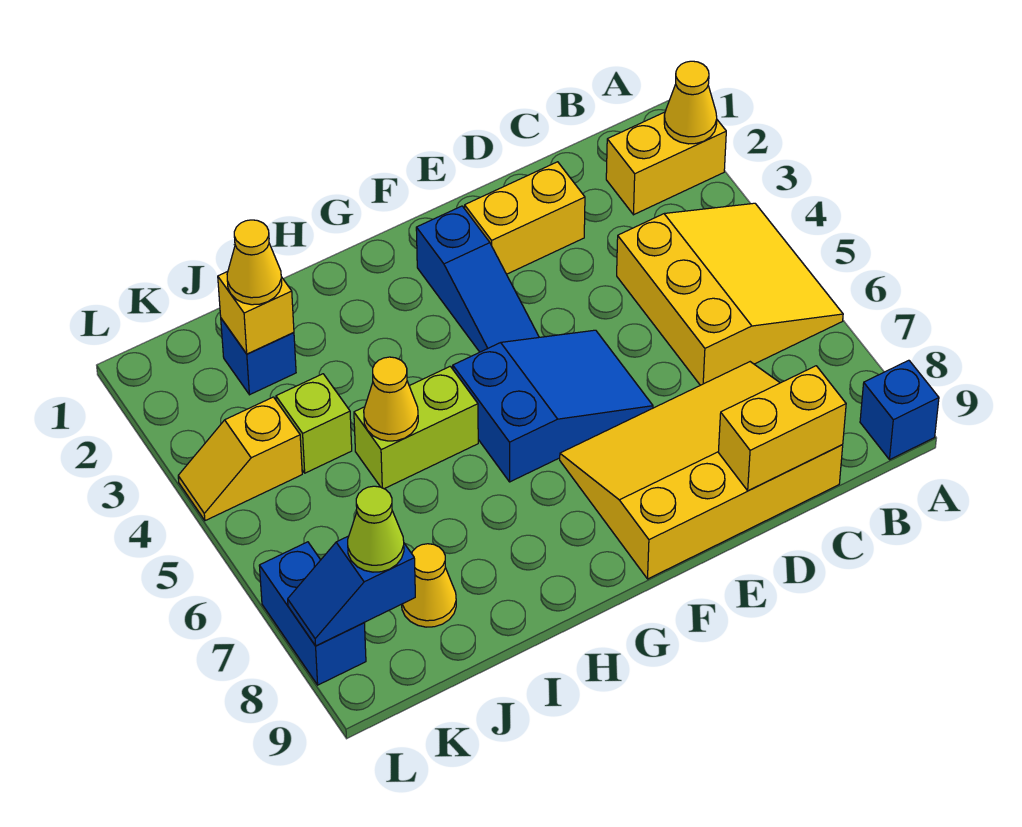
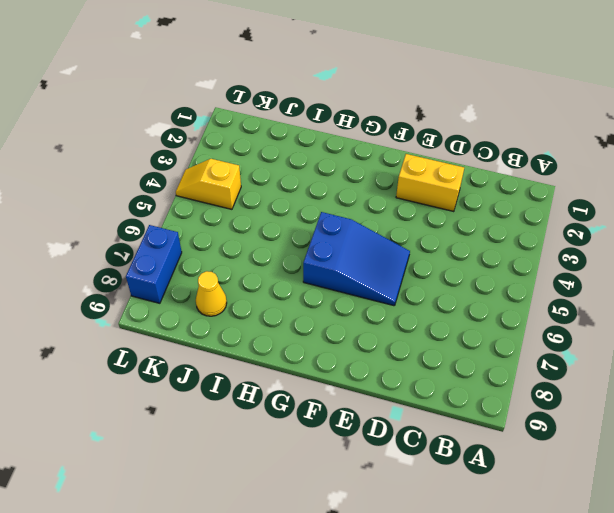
none -> yellow 1x2 brick [606,112,726,215]
none -> yellow 3x3 slope [617,203,843,385]
none -> blue 1x1 brick [860,360,939,459]

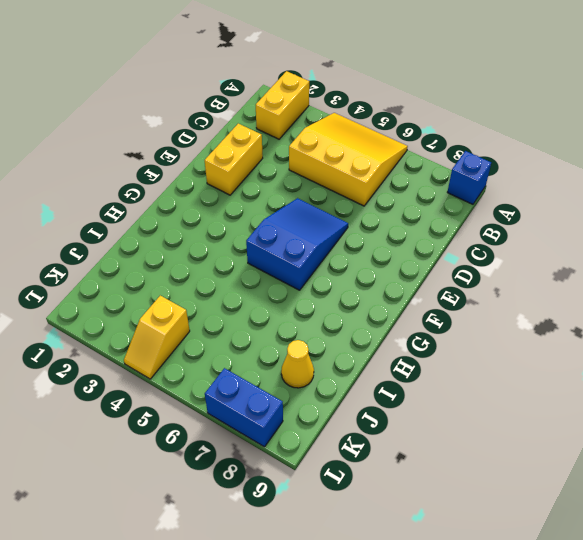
none -> yellow 3x4 slope [560,362,843,579]
none -> blue 1x3 slope [416,206,539,352]
none -> lime 1x2 brick [354,366,478,489]

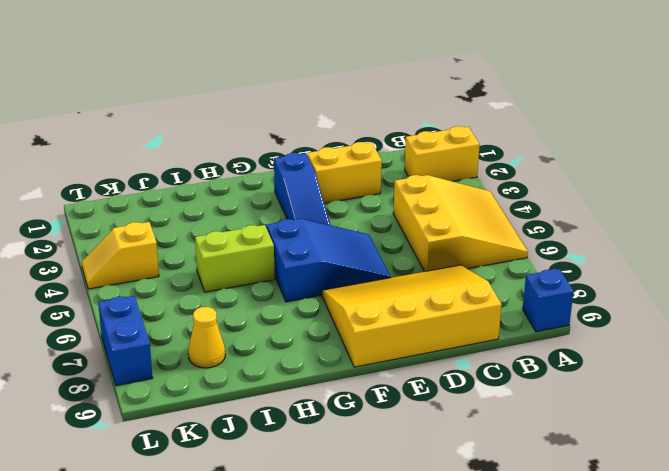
none -> blue 1x1 brick [221,319,296,395]
none -> lime 1x1 brick [276,374,352,473]
none -> yellow 1x1 cone [664,61,717,144]

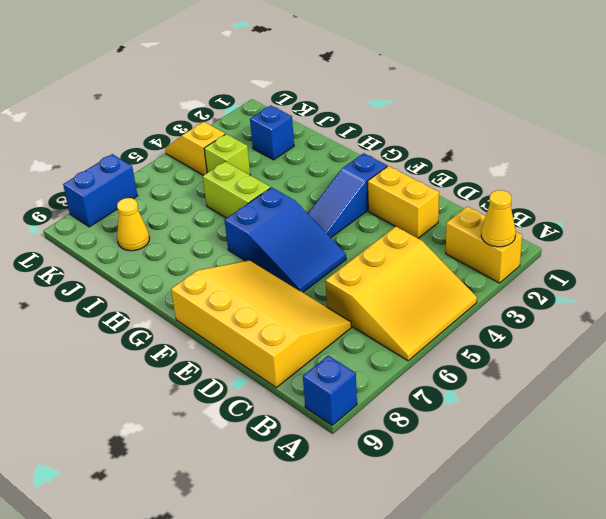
none -> yellow 1x2 brick [718,366,846,491]
none -> yellow 1x1 cone [364,357,418,441]
none -> yellow 1x1 brick [218,272,294,354]

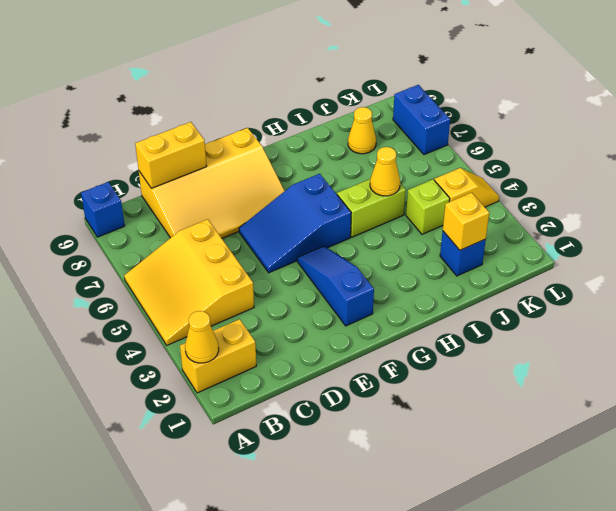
none -> yellow 1x2 brick [465,162,585,274]
none -> blue 1x2 slope [288,536,415,646]
none -> yellow 1x1 cone [227,220,282,305]

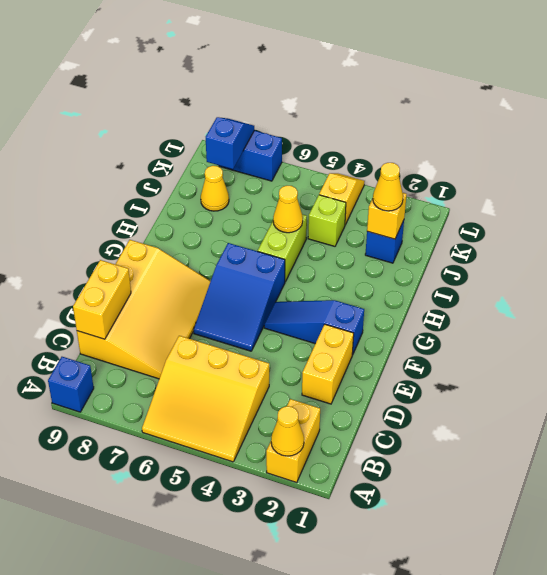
none -> lime 1x1 cone [348,486,404,572]

